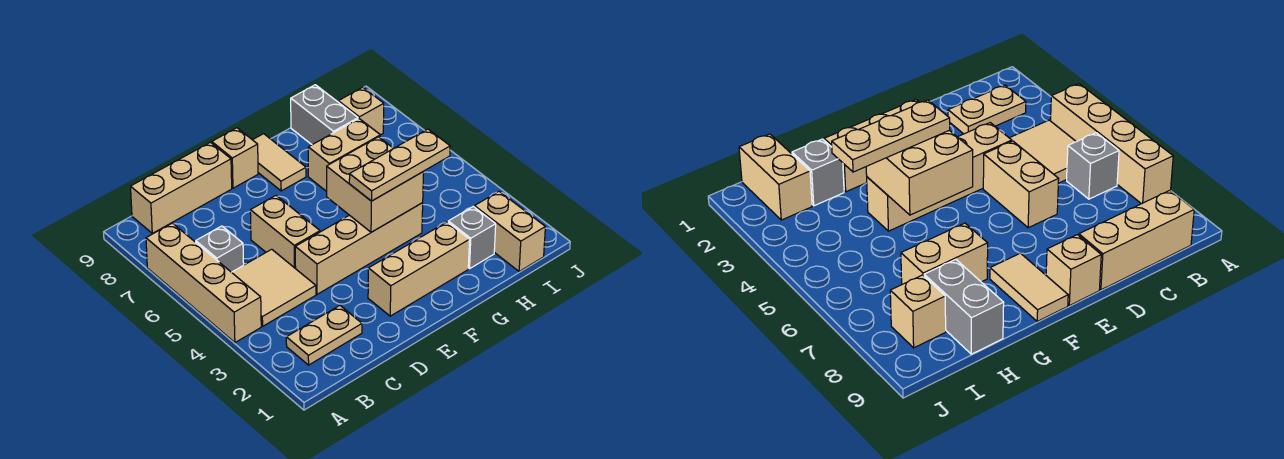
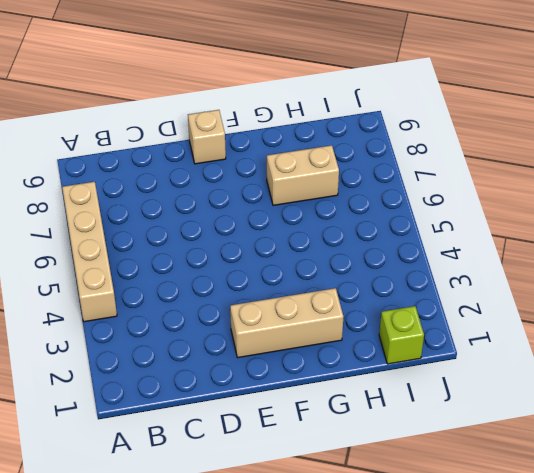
lime 1x1 brick [379,306,424,364] -> tan 1x2 brick [474,191,545,272]
none -> tan 1x2 plate [286,305,362,365]
none -> tan 2x2 tile [232,249,316,326]
none -> grey 1x1 brick [196,226,244,272]

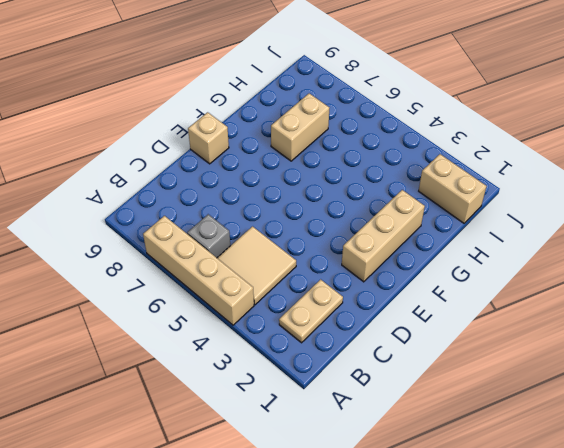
none -> tan 1x3 brick [130,142,232,233]
none -> tan 1x4 brick [295,203,423,294]
none -> tan 1x2 brick [250,196,320,269]

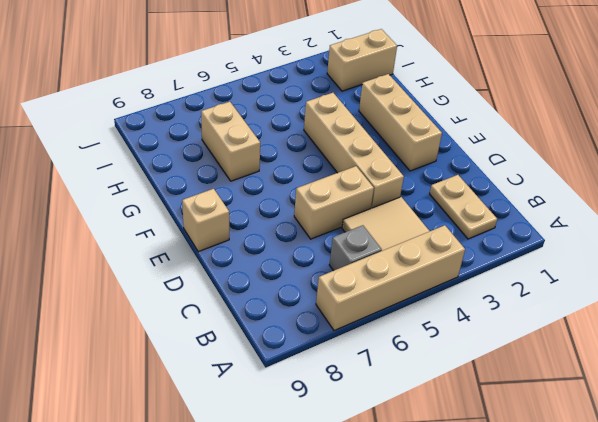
none -> tan 1x3 brick [130,142,232,233]
none -> tan 1x2 tile [253,134,306,191]
none -> grey 1x1 brick [448,207,496,269]

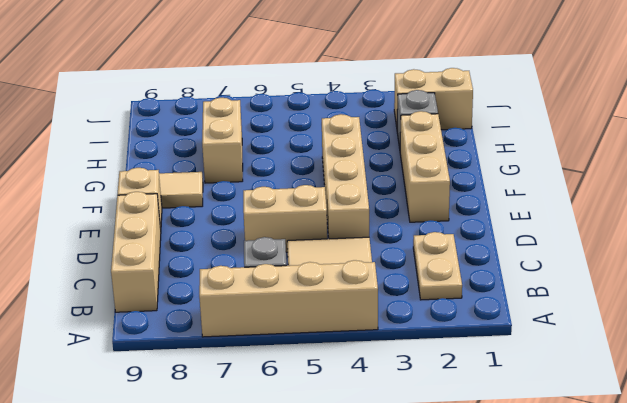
none -> grey 1x2 brick [291,85,358,145]
none -> tan 1x1 brick [338,87,384,135]
none -> tan 2x2 brick [327,137,424,232]

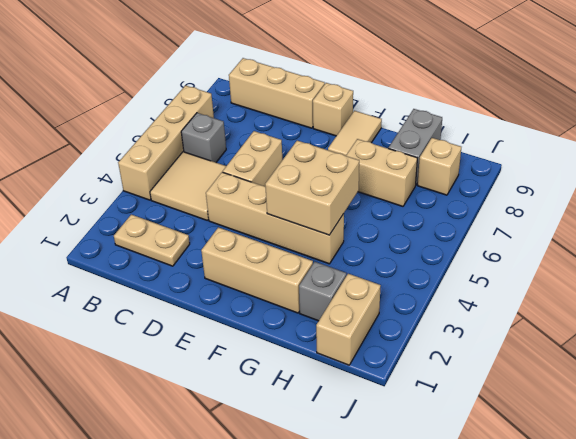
none -> tan 1x3 plate [349,129,450,201]

